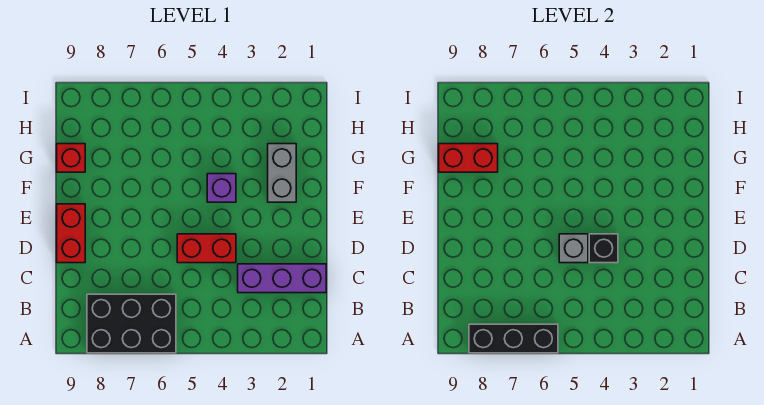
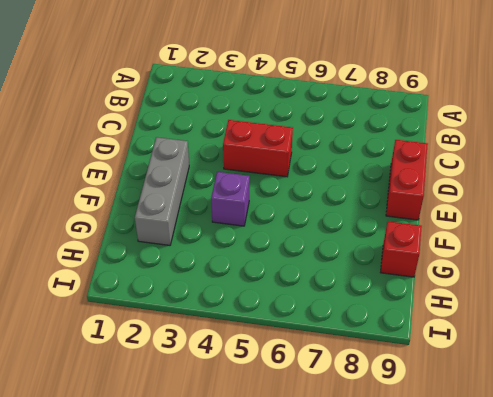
grey 1x3 brick [135,137,189,245] -> grey 1x2 brick [268,144,296,202]
none -> black 2x3 brick [87,294,176,353]
none -> purple 1x3 brick [238,264,326,293]

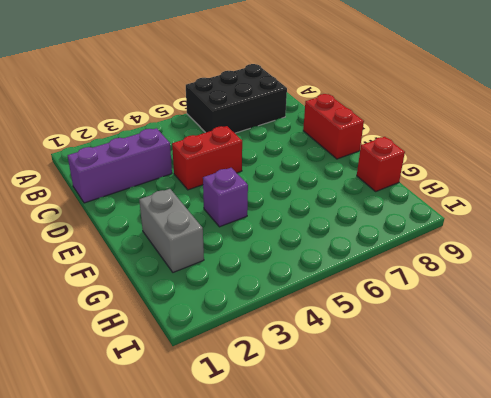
none -> black 1x3 brick [469,324,558,353]
none -> black 1x1 brick [589,234,618,263]

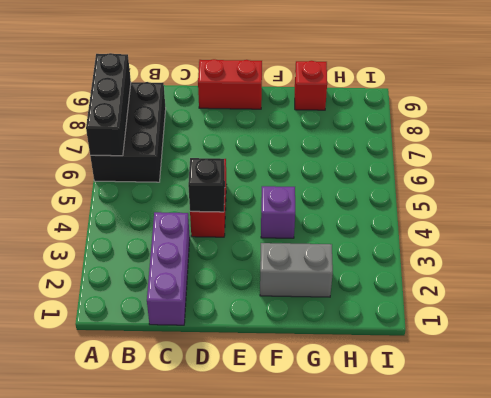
none -> grey 1x1 brick [559,234,588,263]
none -> red 1x2 brick [439,144,498,172]

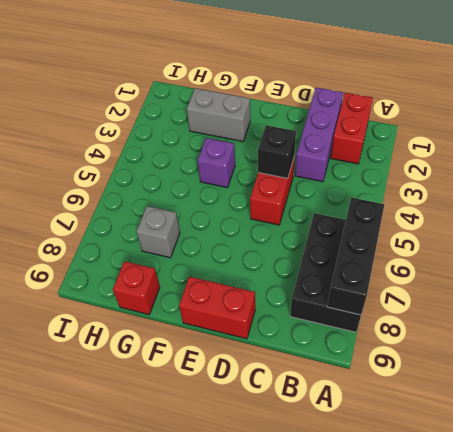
red 1x2 brick [331,93,373,164] -> red 1x2 brick moved to [439,144,498,172]
grey 1x1 brick [136,206,180,258] -> grey 1x1 brick moved to [559,234,588,263]

